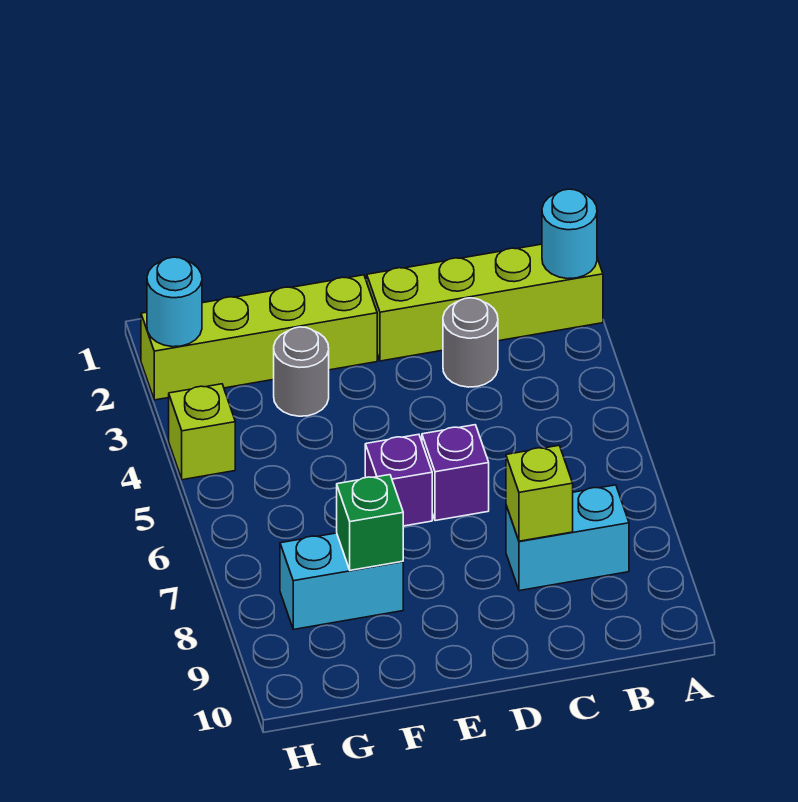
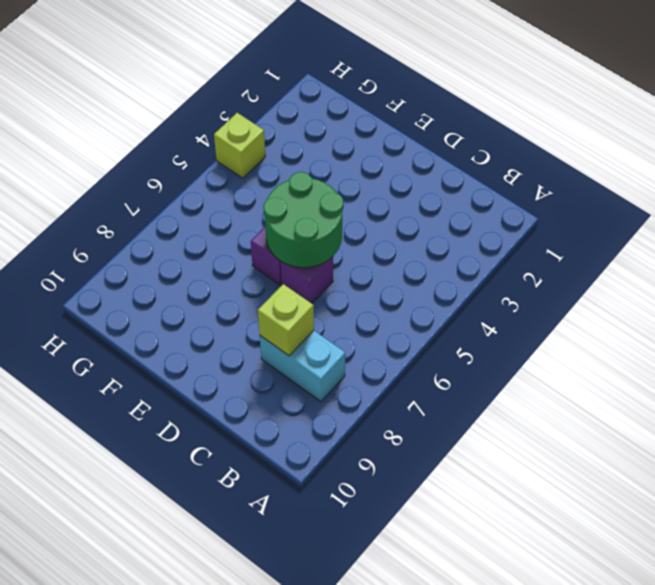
green 2x2 round brick [263,172,344,268] -> none
none -> lime 1x4 brick [367,244,603,361]
none -> grey 1x1 round brick [443,298,498,387]
none -> lime 1x4 brick [141,275,377,400]

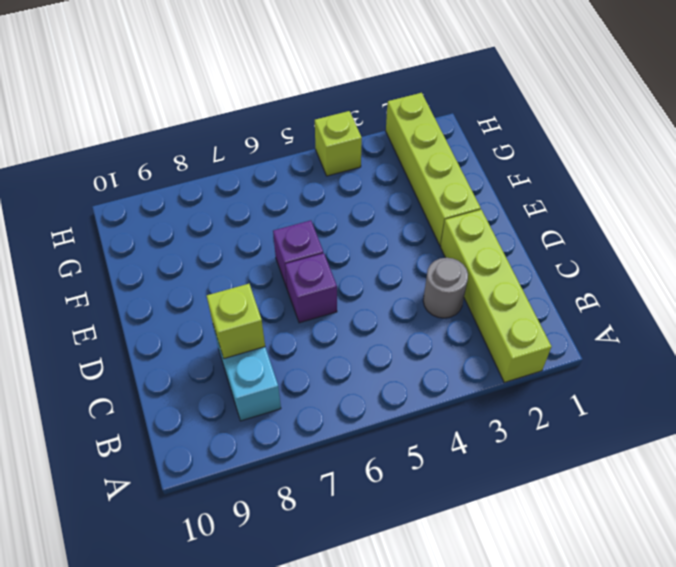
none -> grey 1x1 round brick [274,327,329,416]
none -> cyan 1x2 brick [280,533,403,629]
none -> cyan 1x1 round brick [542,189,597,279]

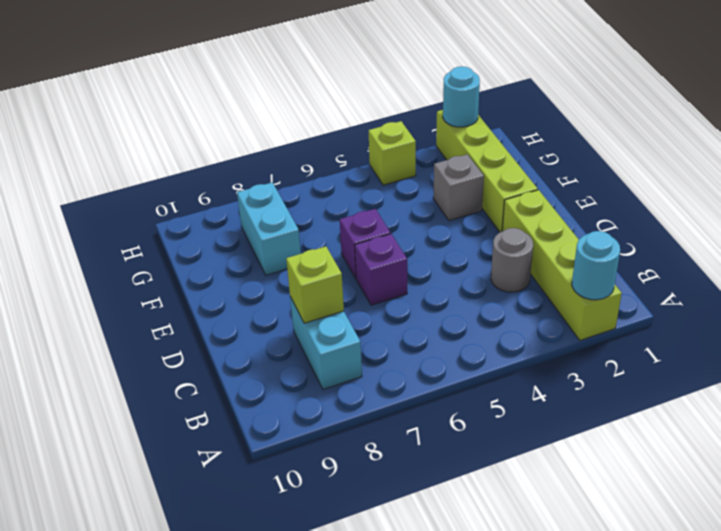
grey 1x1 brick [433,154,484,221] -> grey 1x1 round brick [274,327,329,416]
none -> green 1x1 brick [337,475,403,570]

